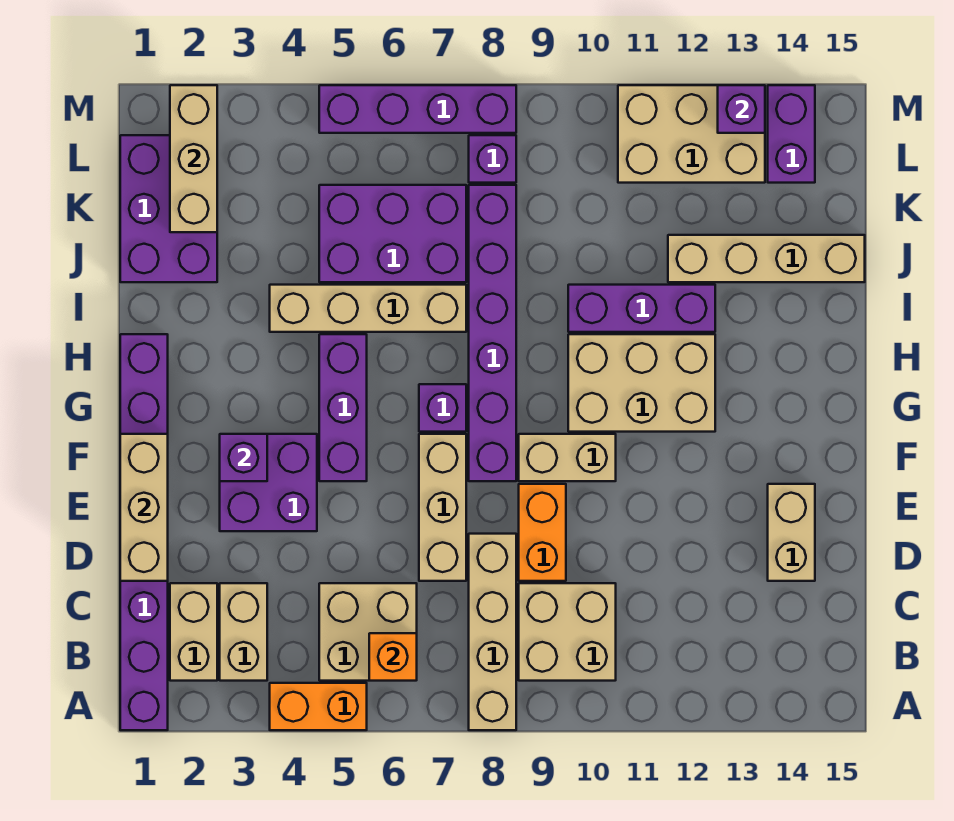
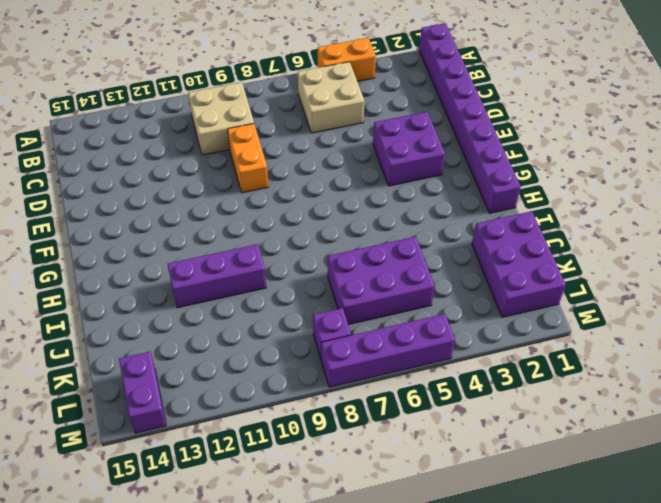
none -> tan 1x4 brick [469,534,516,730]
none -> tan 1x2 brick [170,583,217,681]
none -> tan 1x2 brick [220,583,267,681]
none -> tan 1x3 brick [419,434,466,581]

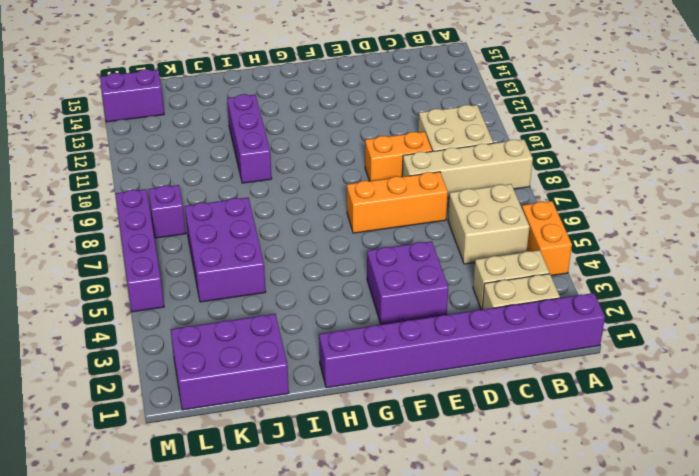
orange 1x3 brick [347,172,448,233] -> tan 1x3 brick [419,434,466,581]
none -> tan 1x2 brick [768,484,815,581]
none -> purple 1x3 brick [319,334,367,481]
none -> purple 1x6 brick [469,185,516,481]
none -> tan 1x2 brick [519,434,616,481]

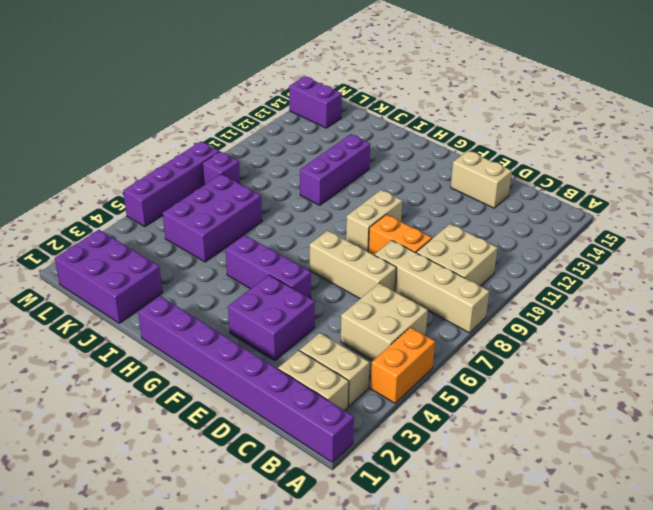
none -> purple 1x6 brick [469,185,516,481]
none -> purple 1x1 brick [419,384,466,432]
none -> tan 2x3 brick [568,334,715,432]
none -> tan 1x4 brick [270,285,466,332]

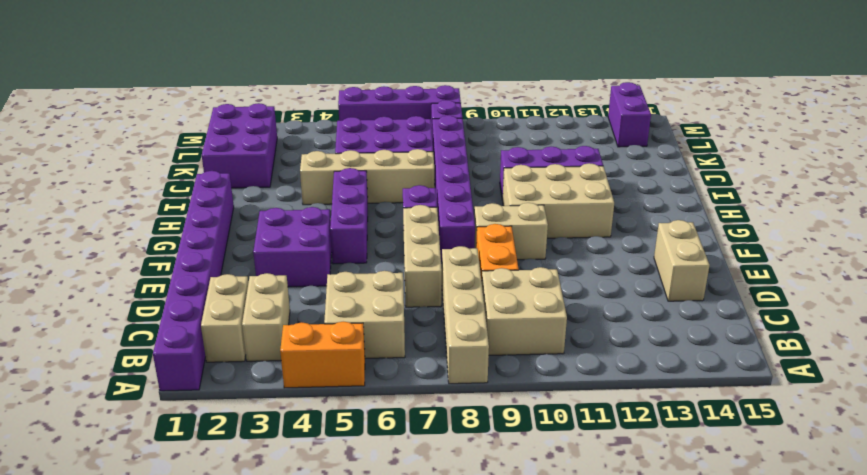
none -> tan 1x4 brick [668,235,865,282]
none -> tan 2x3 brick [618,85,765,183]
none -> orange 1x1 brick [369,633,417,681]
none -> tan 1x3 brick [120,434,168,581]

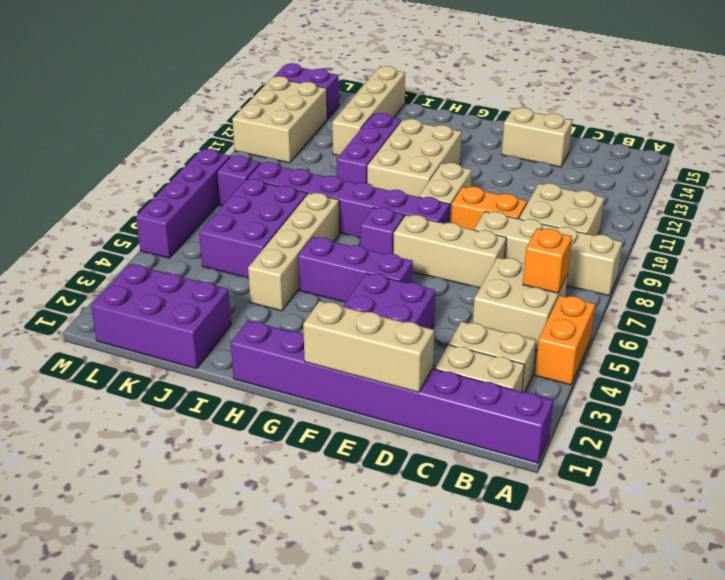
none -> purple 1x1 brick [220,434,267,481]
none -> tan 1x3 brick [170,85,217,232]
none -> purple 1x1 brick [718,85,765,133]

